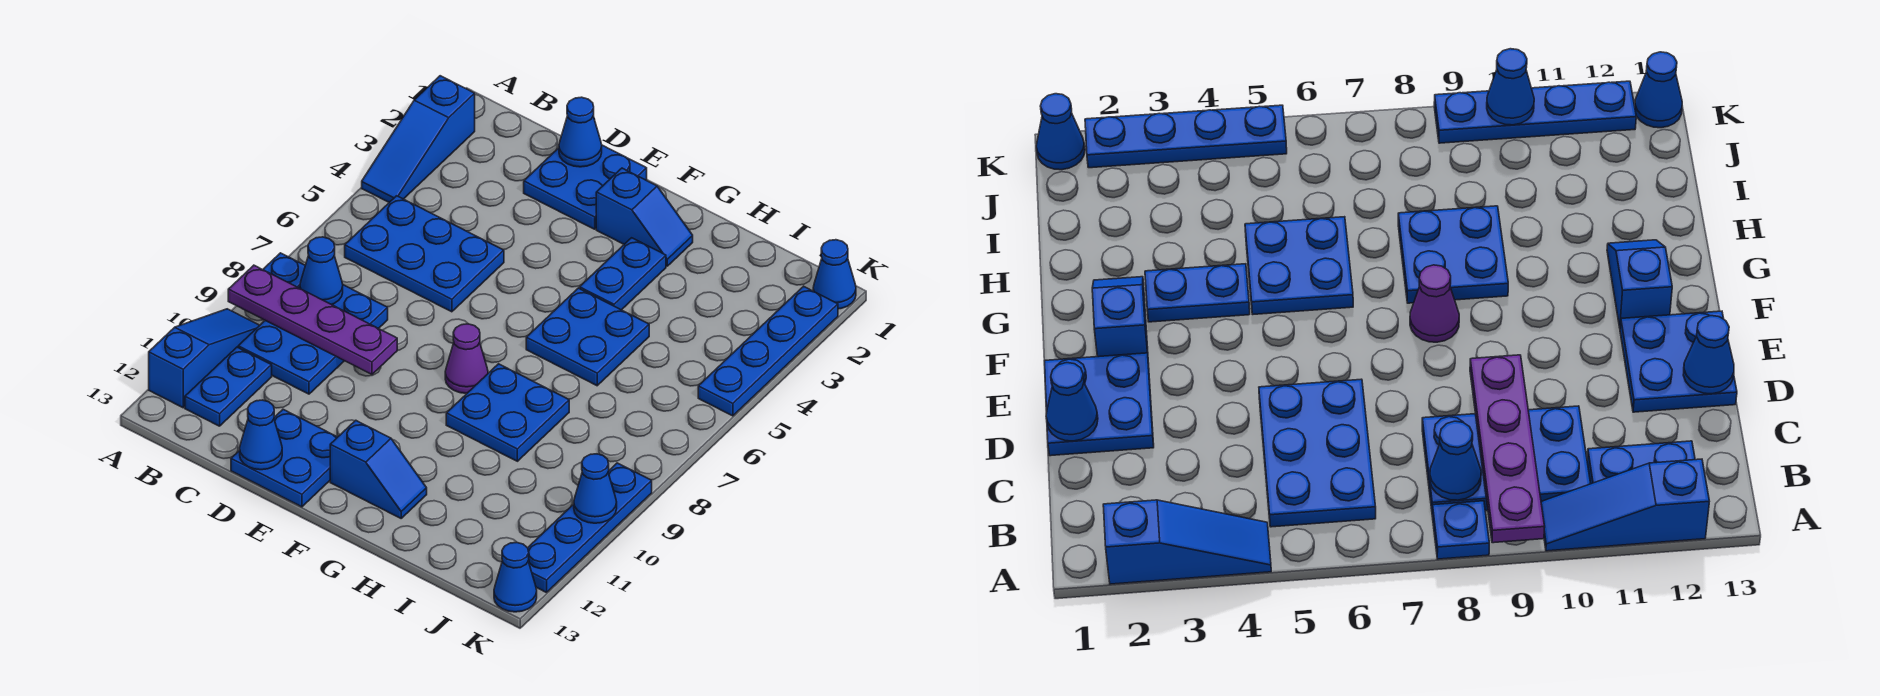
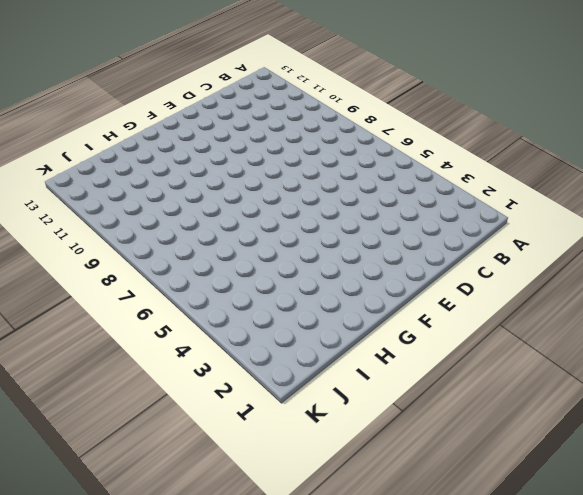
none -> blue 1x3 slope [362,76,475,202]
none -> blue 1x1 plate [263,253,305,288]
none -> blue 1x3 slope [149,309,260,408]

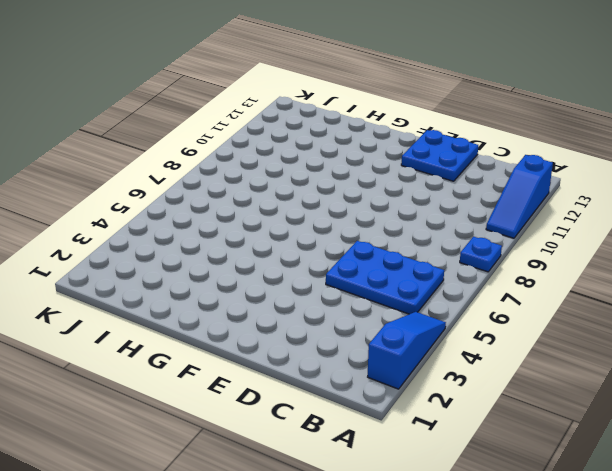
none -> blue 2x3 plate [238,285,388,394]
none -> blue 1x2 plate [185,347,272,426]
none -> blue 2x2 plate [524,145,647,229]

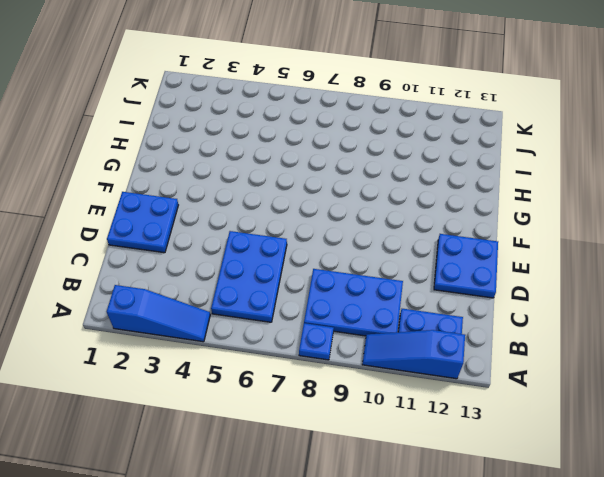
none -> blue 1x2 slope [596,168,693,266]
none -> purple 1x1 cone [445,324,488,393]
none -> blue 1x2 slope [330,420,427,518]

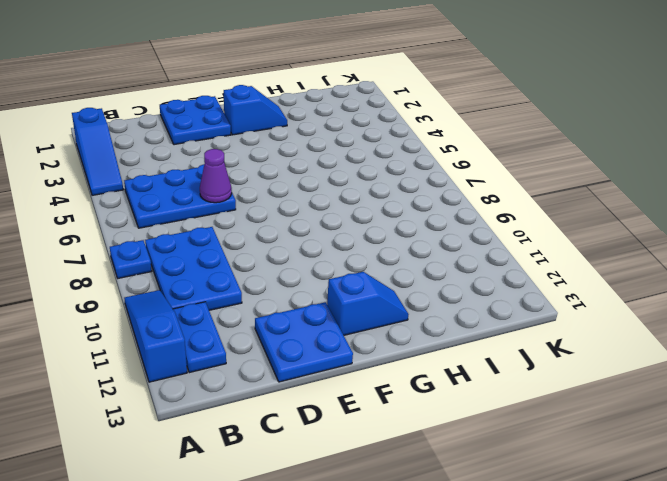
purple 1x1 cone [200,149,232,203] -> purple 1x1 cone moved to [445,324,488,393]
none -> blue 1x2 plate [580,238,666,310]
none -> blue 2x2 plate [526,288,649,386]
none -> blue 2x2 plate [446,364,569,461]

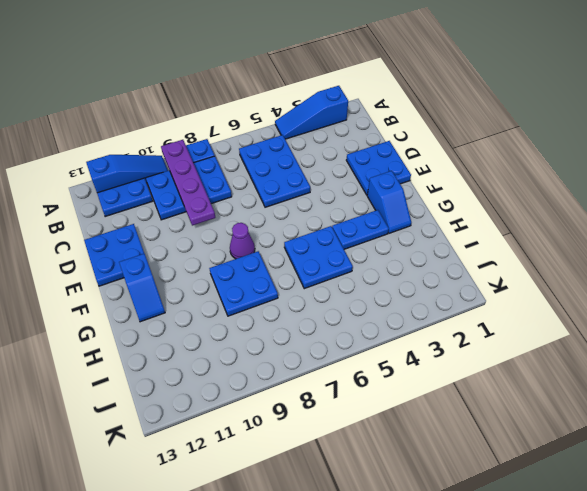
none -> blue 1x1 cone [813,240,856,309]
none -> blue 1x4 plate [698,286,838,416]
none -> blue 1x4 plate [528,463,652,593]

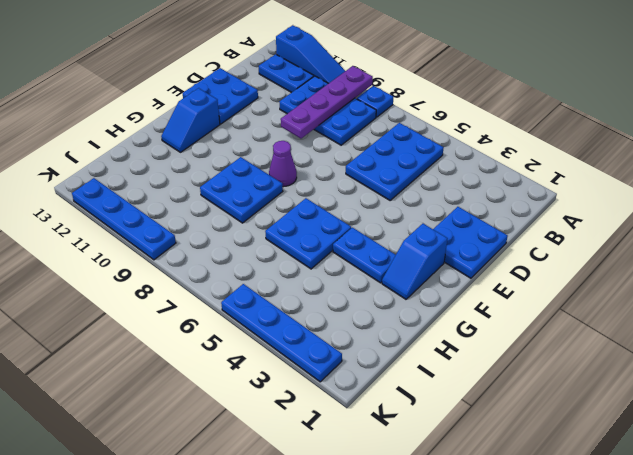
none -> blue 1x3 slope [362,76,475,202]
none -> blue 1x1 cone [813,240,856,309]
none -> blue 1x1 cone [494,542,537,612]

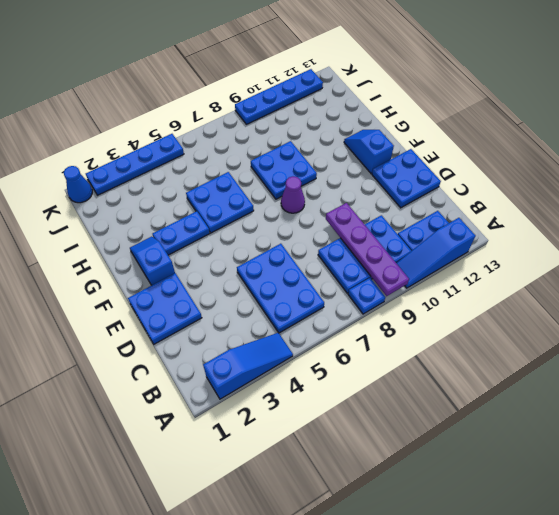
none -> blue 1x1 cone [494,542,537,612]
none -> blue 1x1 cone [300,237,343,305]
none -> blue 1x1 cone [559,97,602,167]

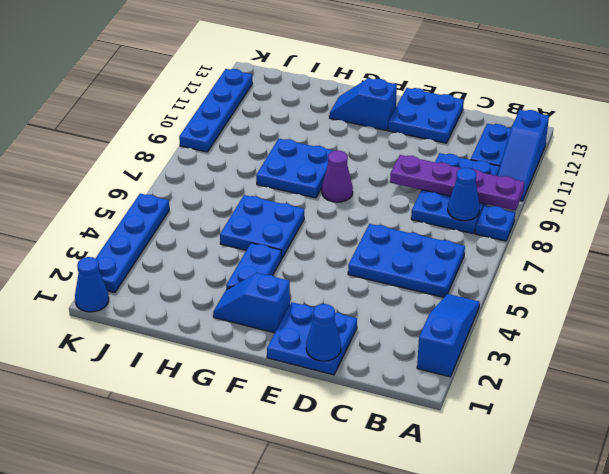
none -> blue 1x1 cone [494,542,537,612]
none -> blue 1x1 cone [240,400,282,470]
none -> blue 1x1 cone [574,454,617,523]

